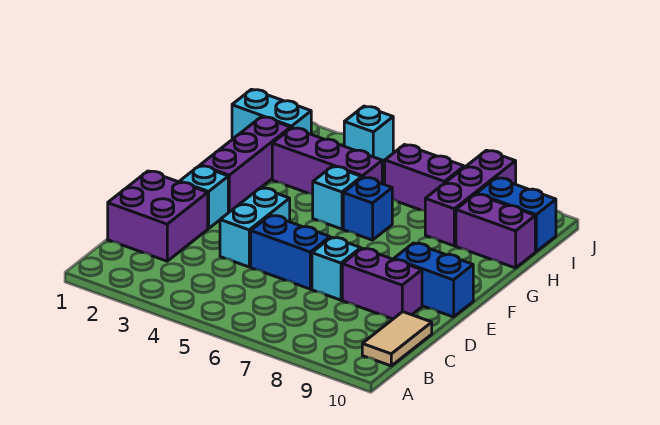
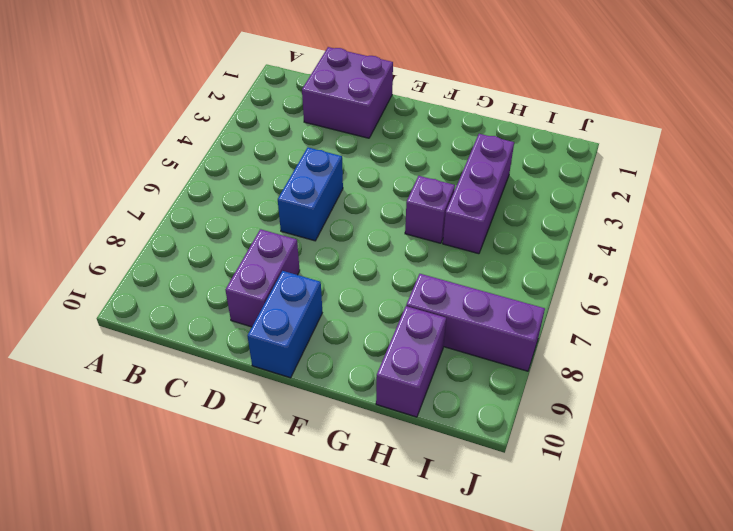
purple 1x1 brick [405,176,455,243] -> cyan 1x1 brick [313,166,362,229]
none -> tan 1x2 tile [362,312,432,366]
none -> cyan 1x2 brick [220,188,290,267]
none -> cyan 1x1 brick [312,237,361,300]

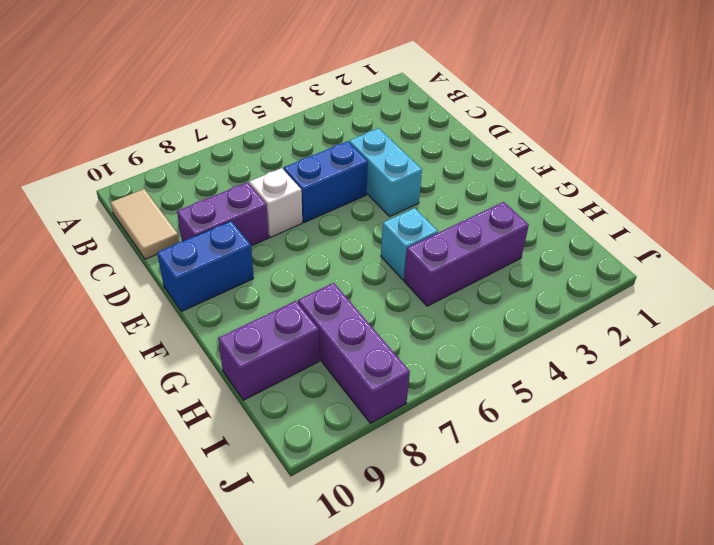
white 1x1 brick [249,168,302,237] -> cyan 1x1 brick [312,237,361,300]
none -> purple 2x2 brick [108,171,208,261]
none -> cyan 1x1 brick [180,166,228,229]
none -> purple 1x3 brick [200,117,291,212]

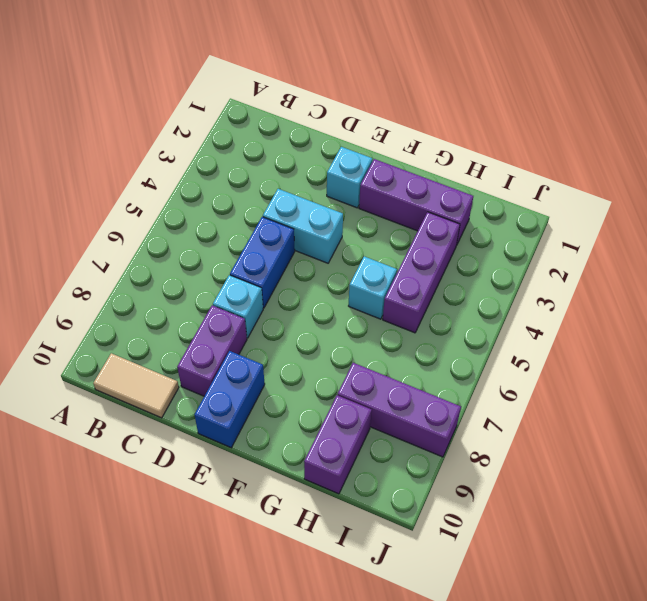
none -> purple 2x2 brick [108,171,208,261]
none -> blue 1x1 brick [343,177,392,240]
none -> cyan 1x2 brick [232,89,311,139]

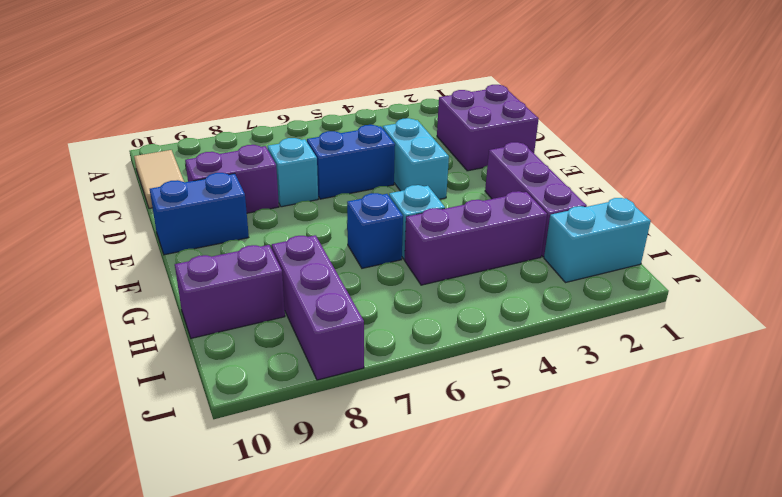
none -> cyan 1x1 brick [180,166,228,229]
none -> purple 1x2 brick [385,145,464,211]
none -> blue 1x2 brick [477,178,556,252]

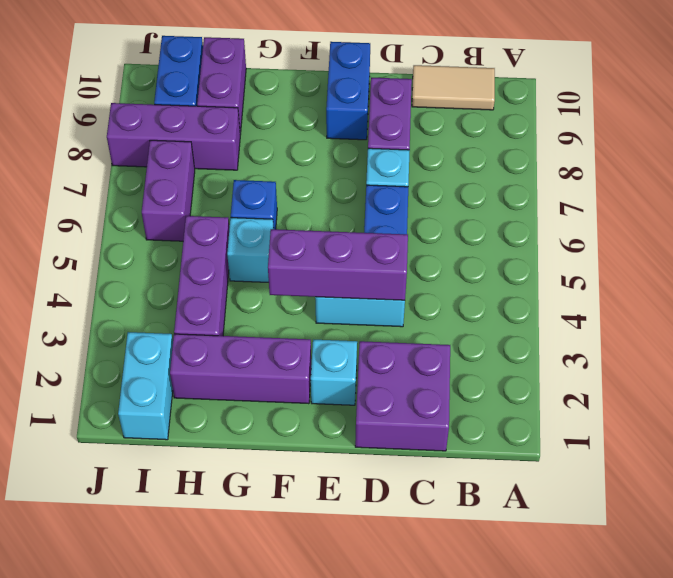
purple 1x3 brick [268,229,408,300] -> none
none -> cyan 1x1 brick [344,106,393,162]

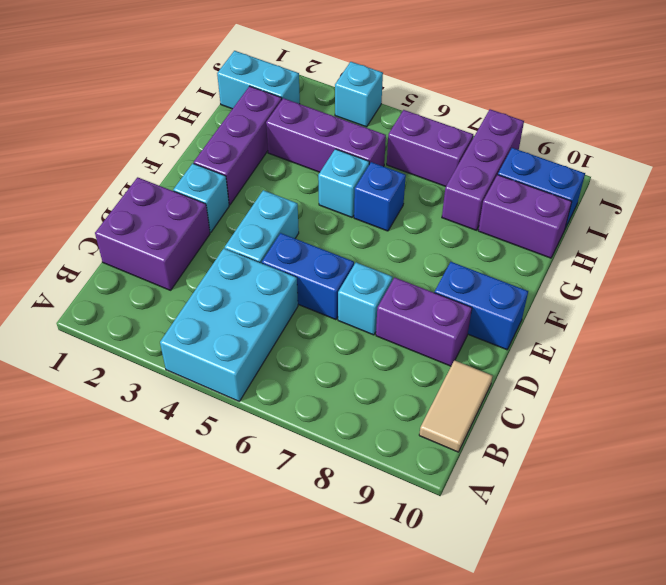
cyan 2x3 brick [160,249,298,401] -> none

